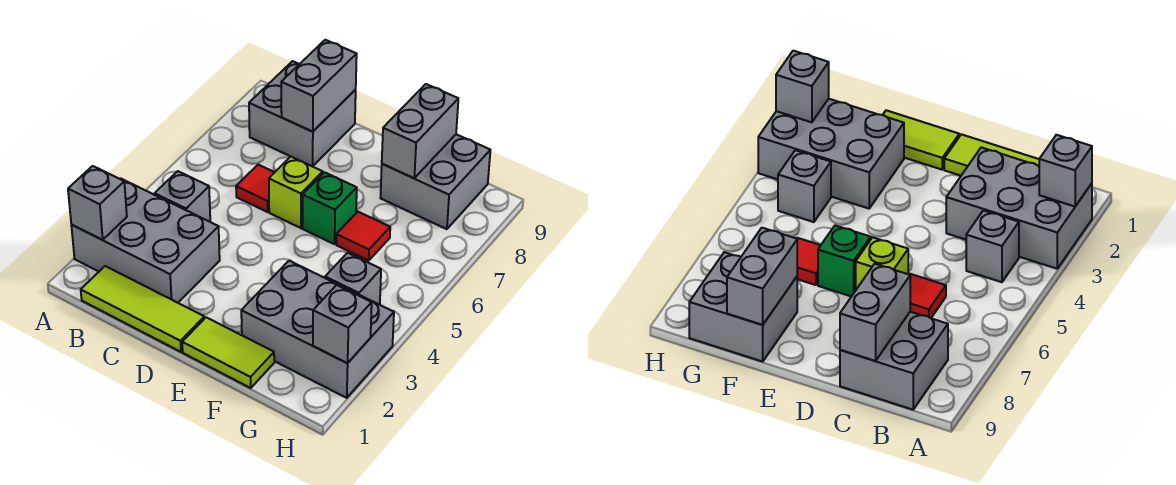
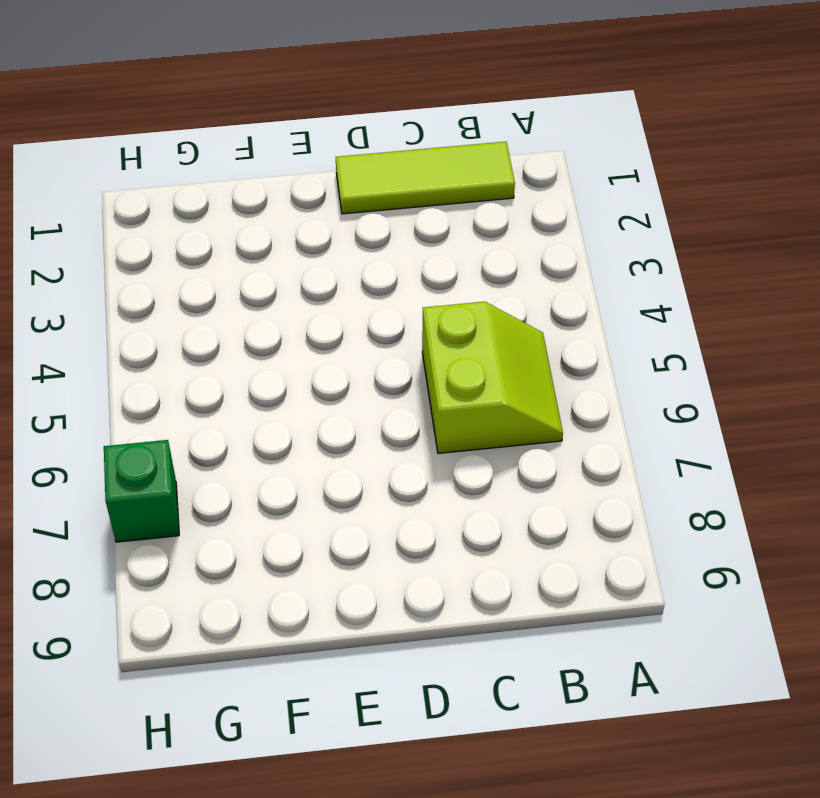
lime 2x2 slope [422,302,563,453] -> red 1x1 tile [236,165,275,212]
green 1x1 brick [104,440,179,542] -> green 1x1 brick moved to [302,172,357,244]
none -> grey 2x3 brick [71,178,220,303]
none -> grey 1x1 brick [155,171,210,222]
none -> grey 2x2 brick [249,61,356,166]

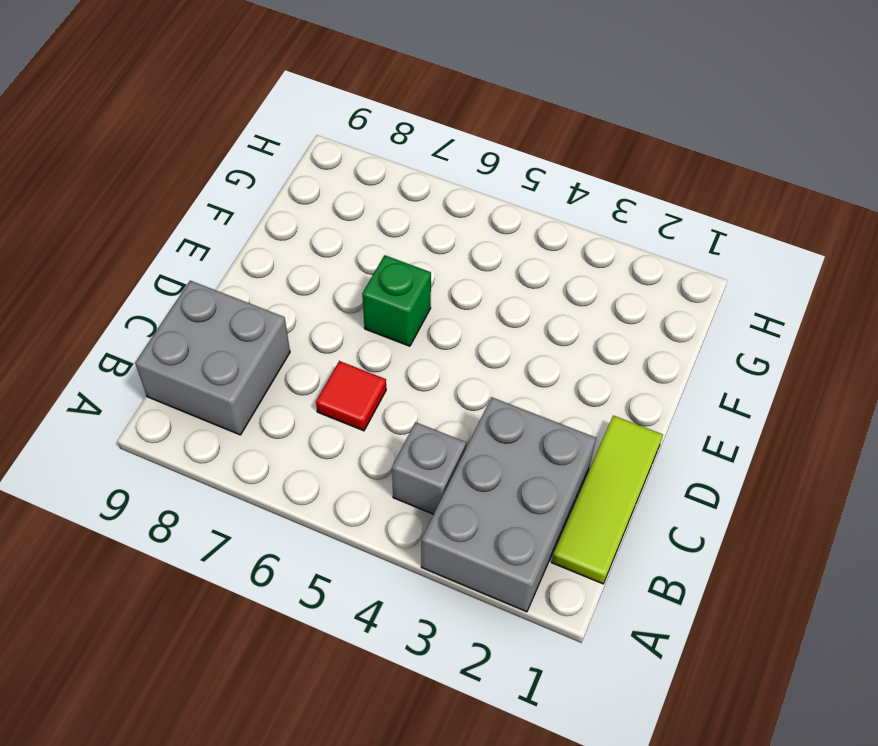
none -> lime 1x1 brick [269,157,323,228]
none -> lime 1x2 tile [182,317,274,388]
none -> grey 2x3 brick [241,261,394,398]

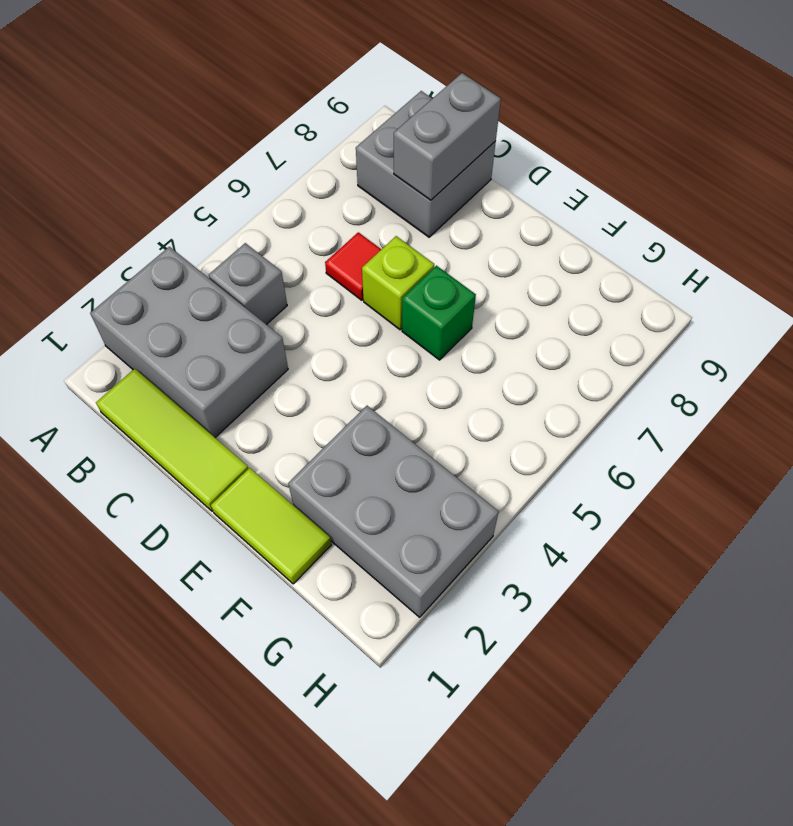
none -> red 1x1 tile [336,212,390,261]
none -> grey 2x2 brick [381,134,490,229]
none -> grey 1x1 brick [325,253,381,304]

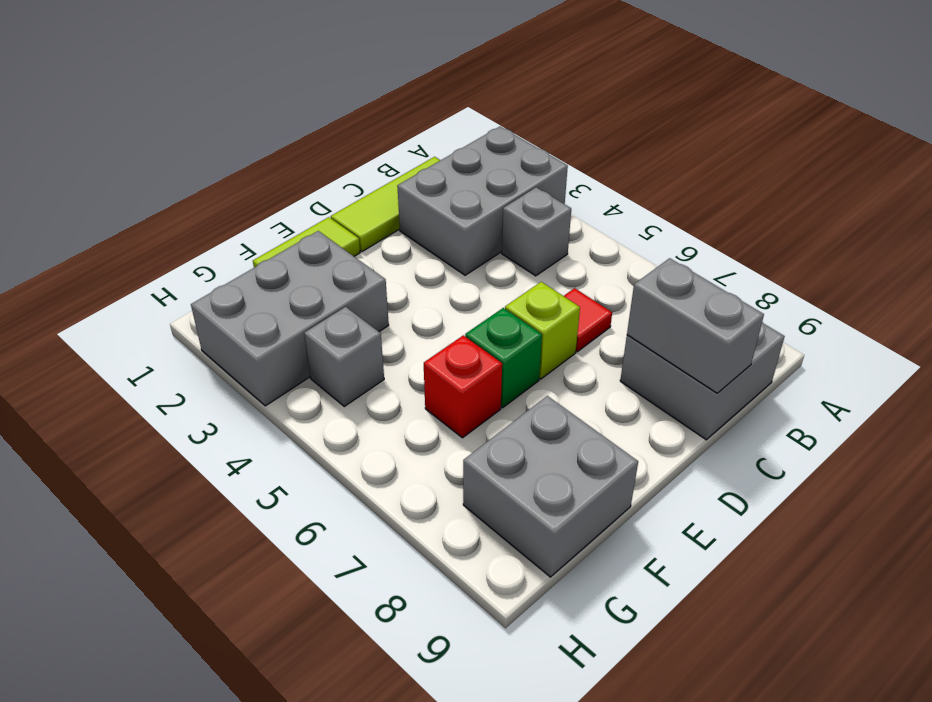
red 1x1 brick [424,335,502,438] -> red 1x1 tile [336,212,390,261]
none -> grey 1x1 brick [68,166,127,240]
none -> grey 1x2 brick [382,84,458,178]
none -> grey 1x1 brick [313,285,372,363]

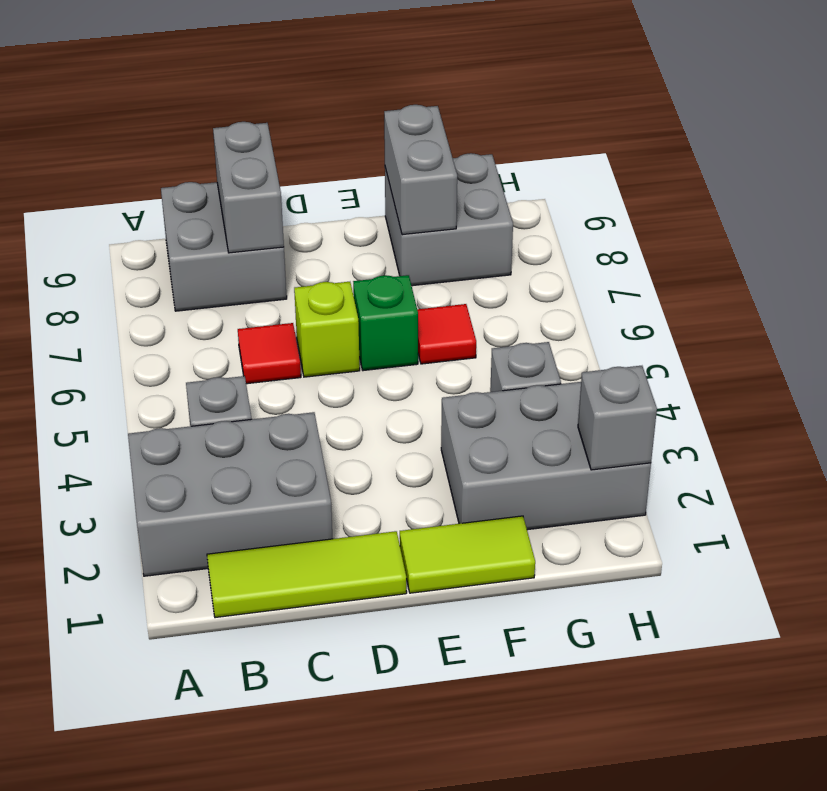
none -> grey 1x1 brick [68,166,127,240]

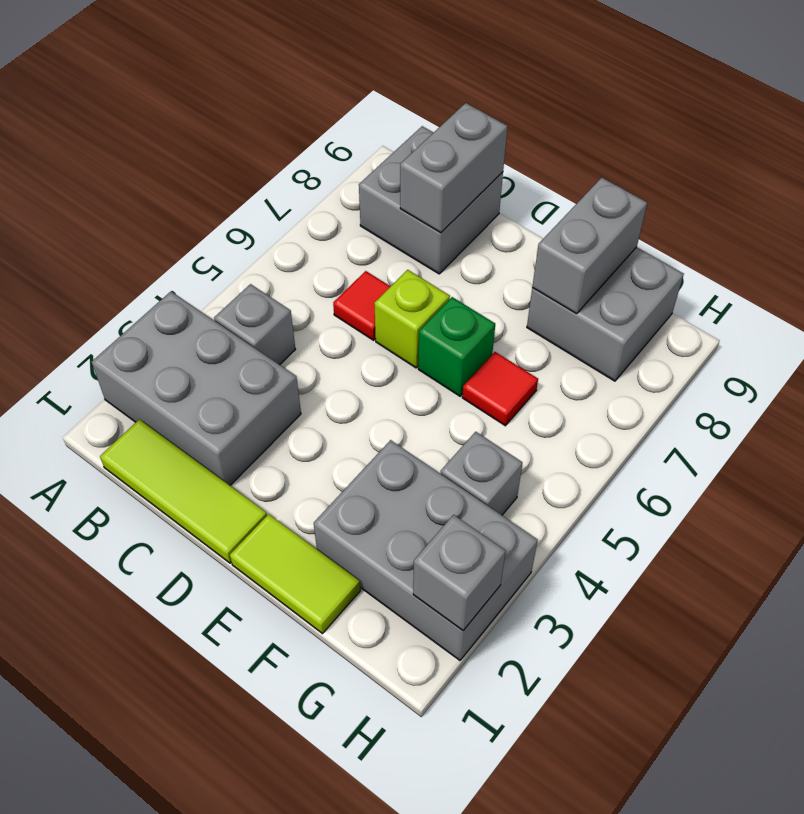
none -> grey 1x1 brick [68,166,127,240]

